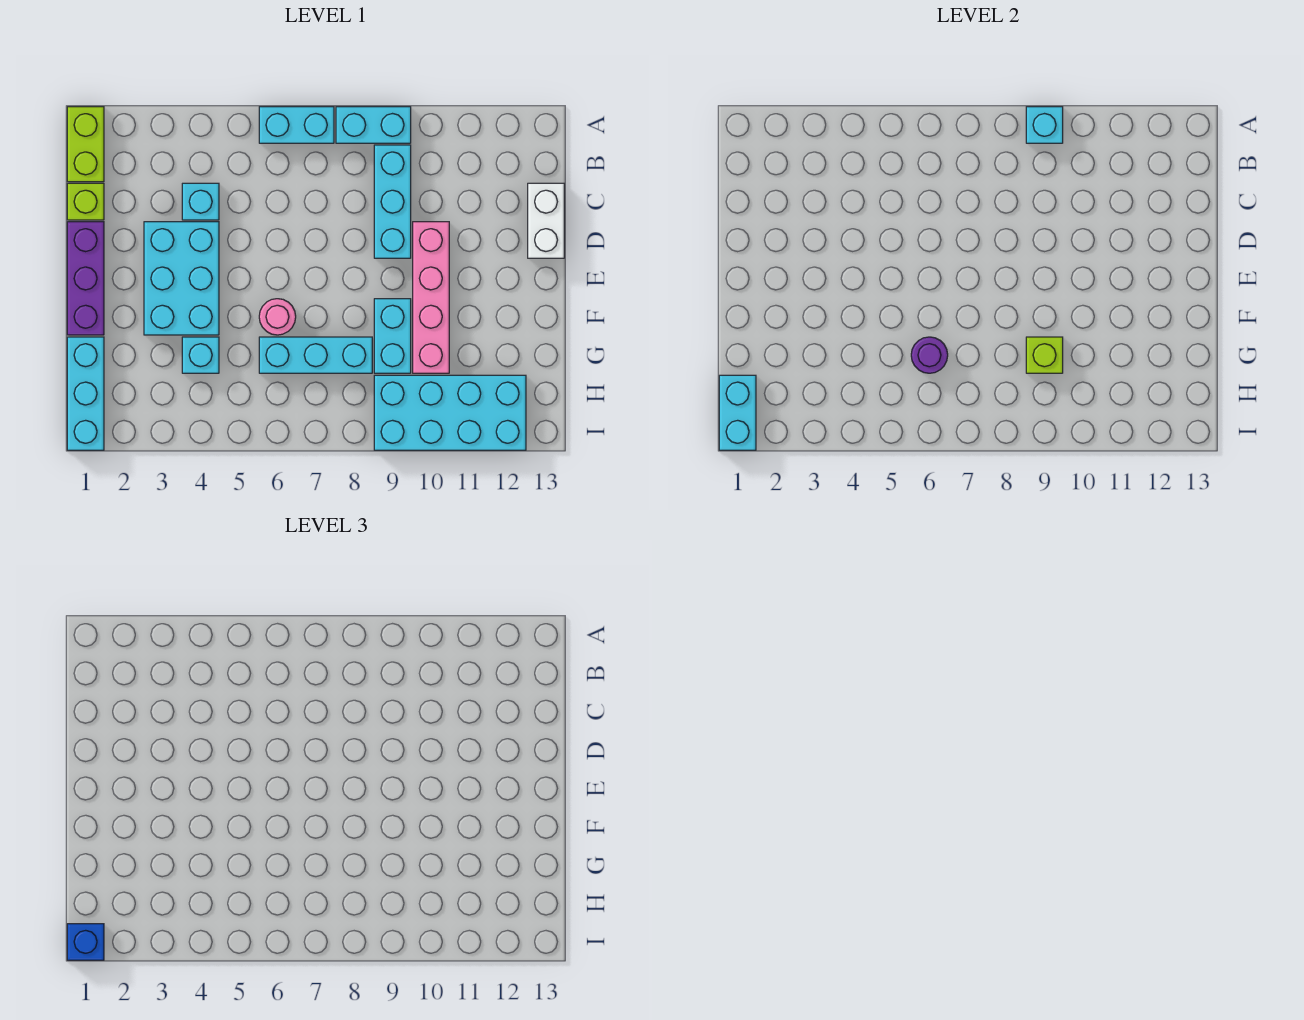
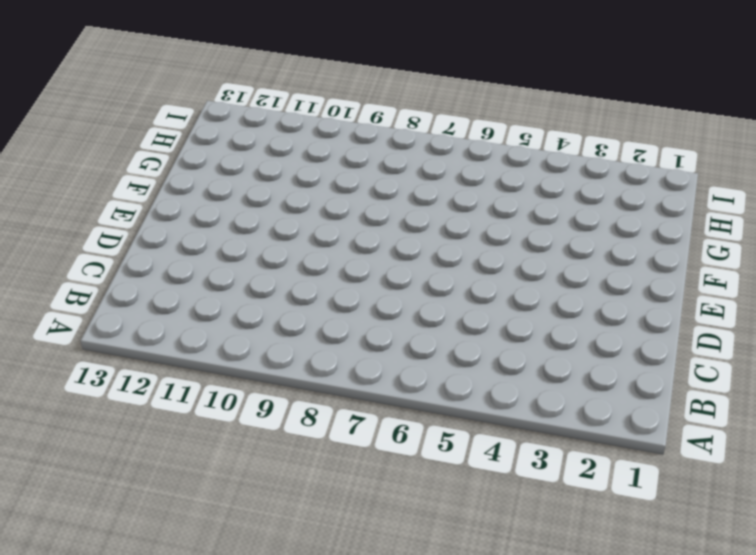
none -> lime 1x2 brick [67,107,104,182]
none -> cyan 1x2 brick [259,107,334,143]
none -> cyan 1x2 brick [336,107,411,143]

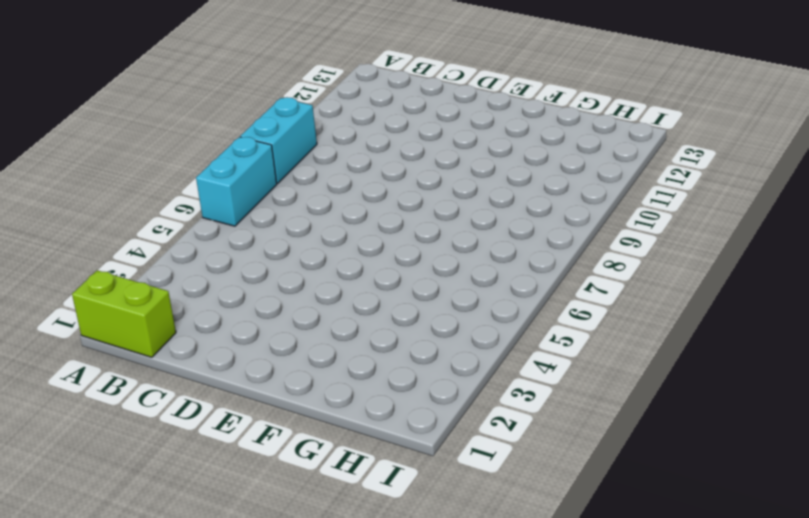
none -> cyan 1x3 brick [374,145,411,258]
none -> lime 1x1 brick [67,183,104,220]
none -> cyan 1x1 brick [182,183,219,220]

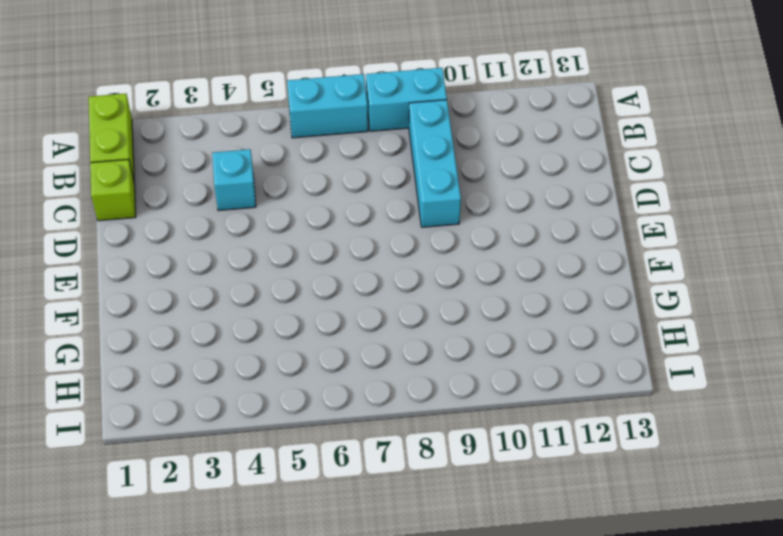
none -> white 1x2 brick [528,183,564,258]
none -> purple 1x3 brick [67,222,104,335]
none -> cyan 2x3 brick [144,222,219,335]

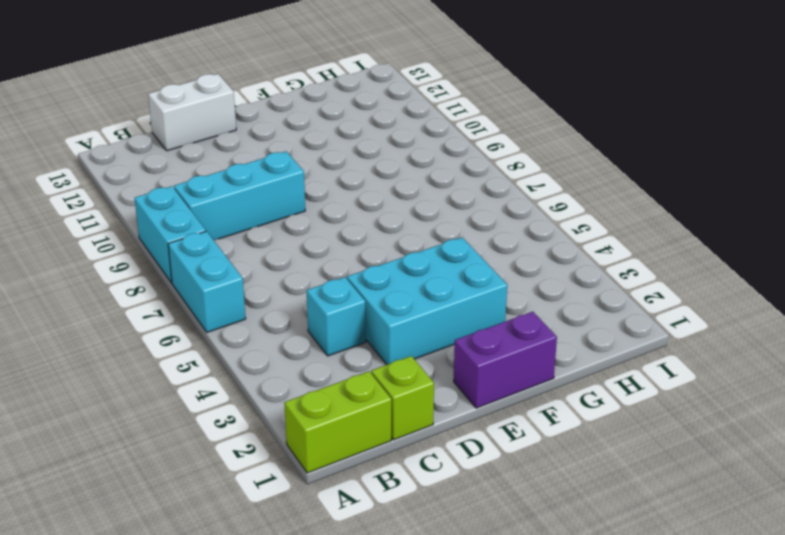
purple 1x2 brick [454,312,557,408] -> purple 1x3 brick [67,222,104,335]
none -> pink 1x4 brick [413,222,449,373]
none -> pink 1x1 round brick [259,299,296,335]
none -> cyan 1x2 brick [374,299,411,373]

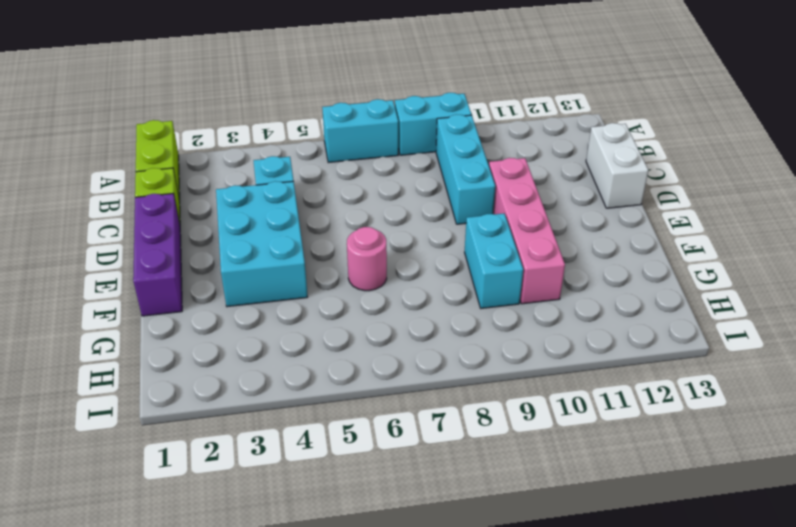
none -> cyan 1x3 brick [67,337,104,450]
none -> cyan 1x1 brick [182,337,219,373]
none -> cyan 1x3 brick [259,337,372,373]

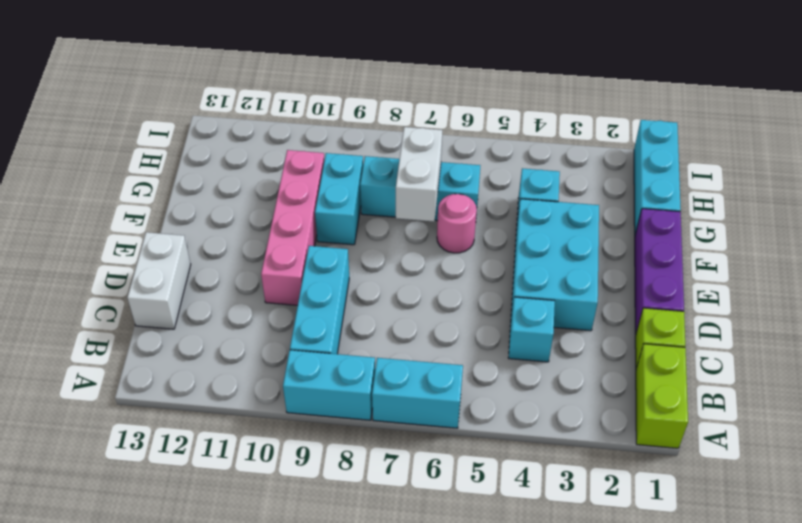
white 1x2 brick [396,127,442,222] -> none
none -> cyan 2x4 brick [374,375,526,450]
none -> cyan 1x1 brick [1026,107,1063,143]
none -> purple 1x1 round brick [911,337,948,373]

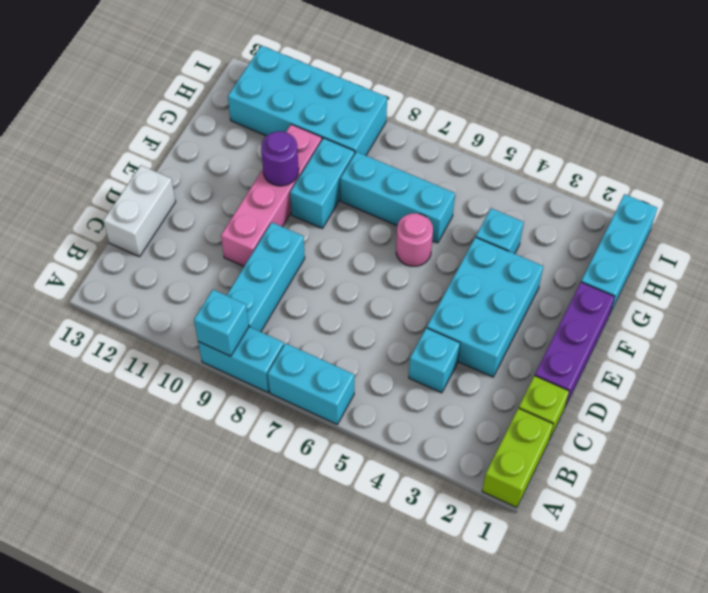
purple 1x1 round brick [261,131,299,186] -> purple 1x1 round brick moved to [911,337,948,373]
none -> lime 1x1 brick [1026,337,1063,373]
none -> cyan 1x2 brick [719,375,756,450]
none -> blue 1x1 brick [67,924,104,960]

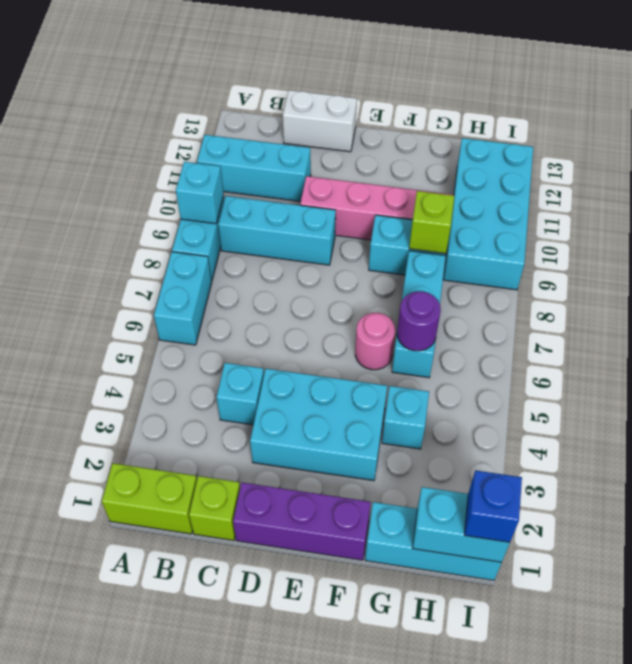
cyan 1x3 brick [197,135,311,201] -> none

